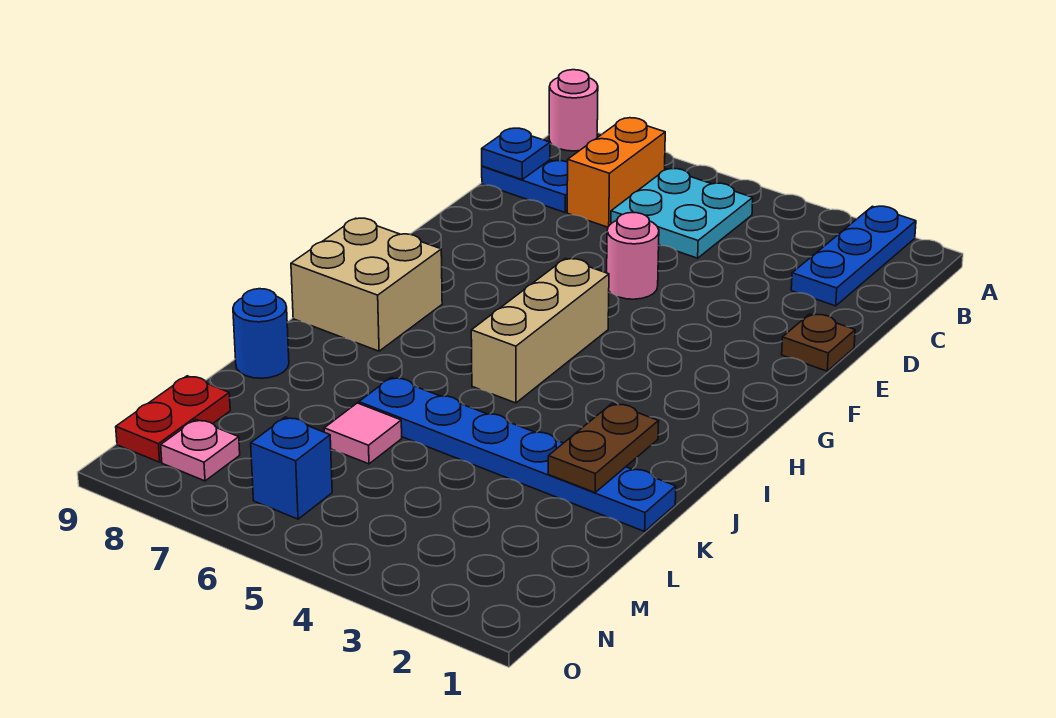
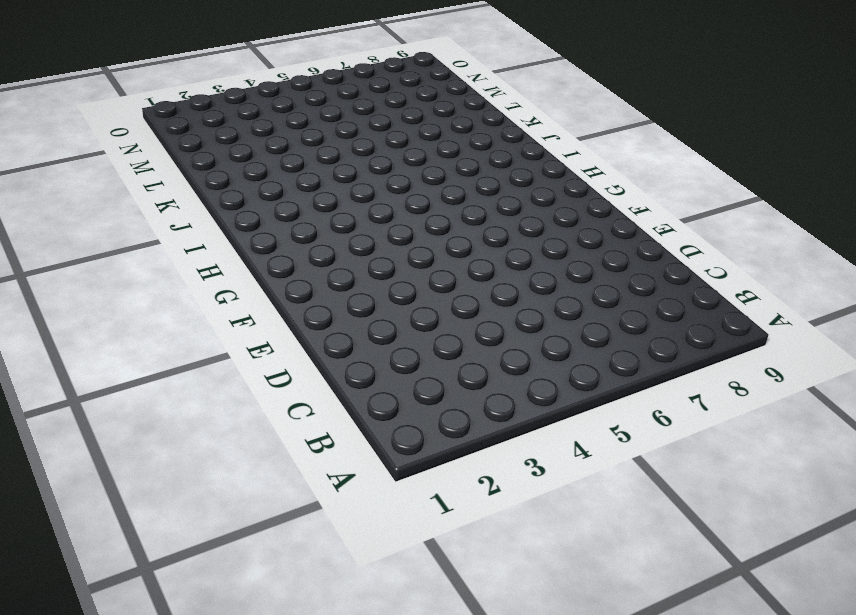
none -> blue 1x3 plate [791,206,916,306]
none -> pink 1x1 round brick [549,70,598,151]
none -> cyan 2x2 plate [611,169,753,258]

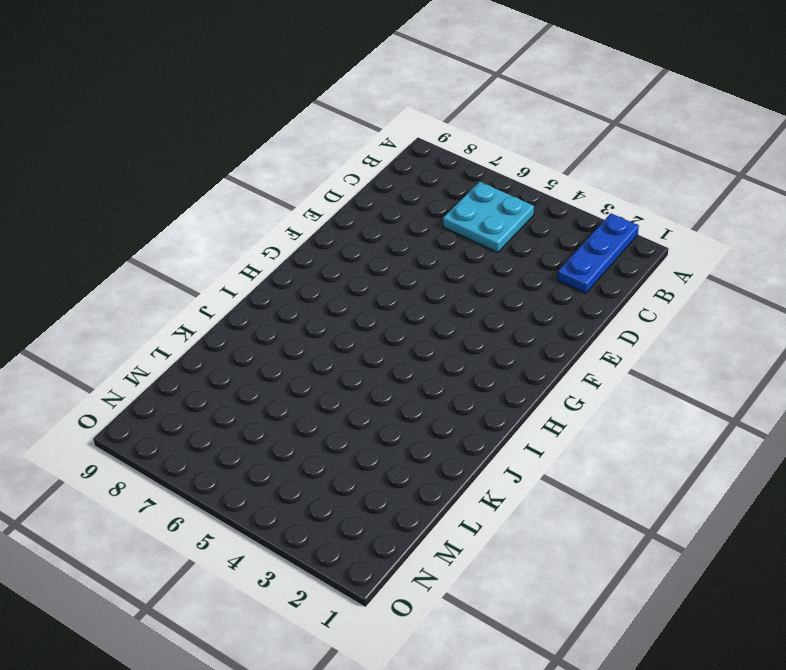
none -> pink 1x1 round brick [549,70,598,151]
none -> orange 1x2 brick [567,118,665,227]
none -> blue 1x2 plate [482,160,568,212]

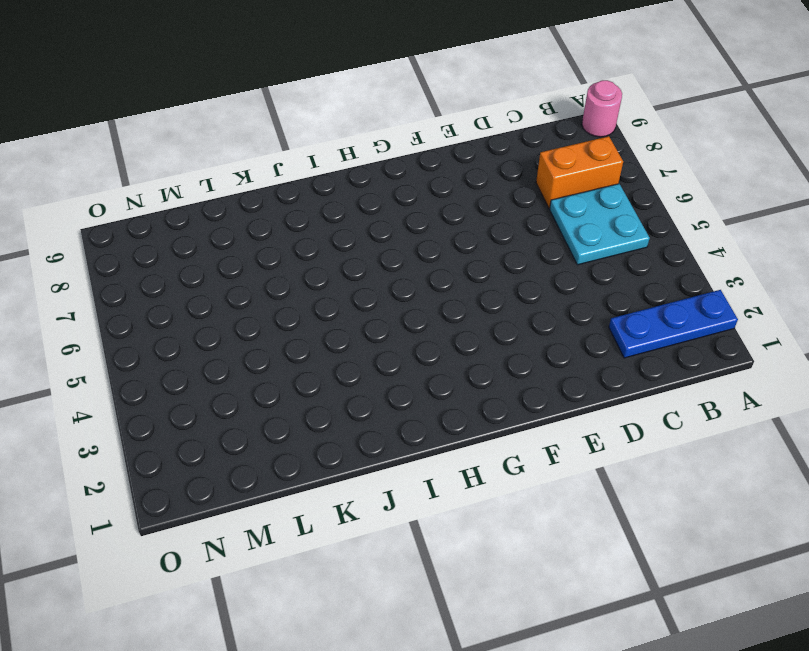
none -> blue 1x2 plate [482,160,568,212]
none -> brown 1x1 plate [782,314,855,371]
none -> pink 1x1 round brick [607,213,659,299]

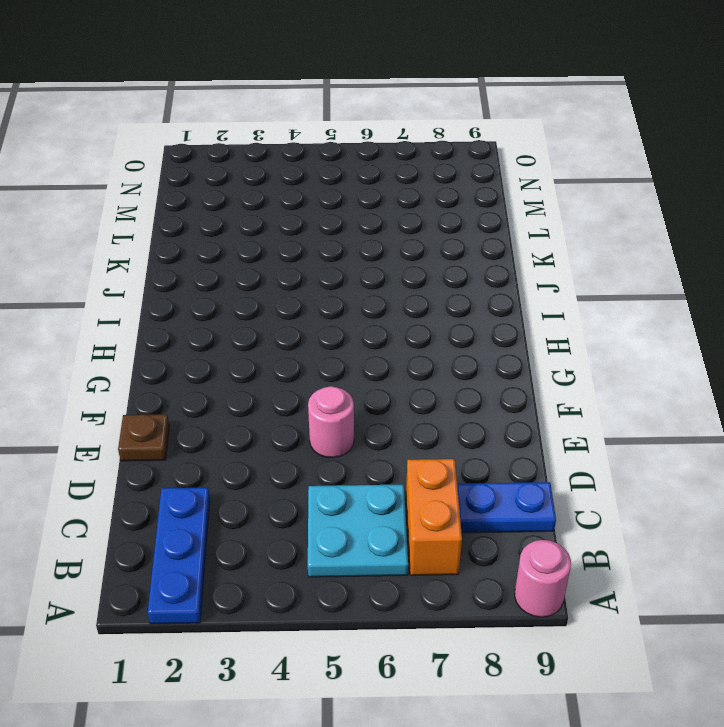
none -> tan 1x3 brick [471,259,609,403]
none -> tan 2x2 brick [291,218,442,351]
none -> blue 1x6 plate [359,377,676,531]

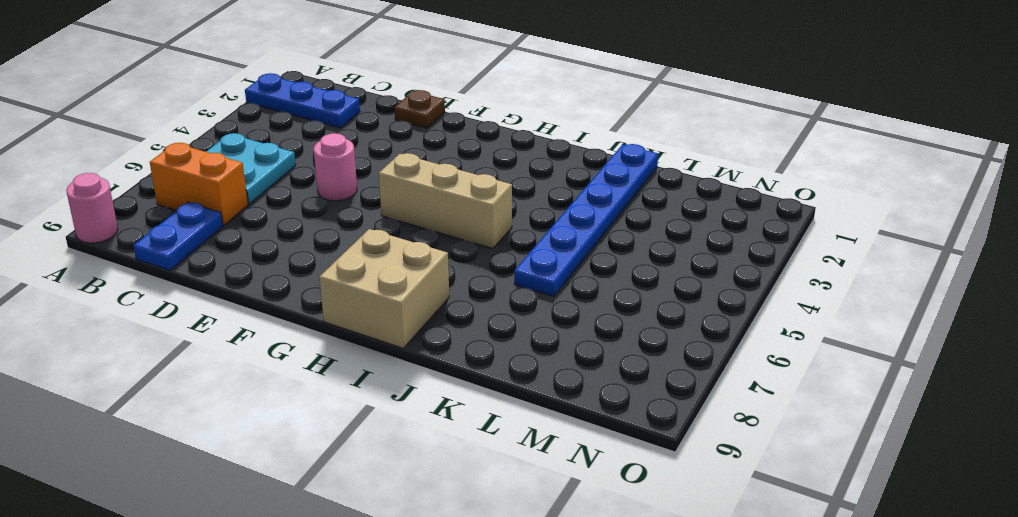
none -> blue 1x1 round brick [233,289,289,378]
none -> pink 1x1 tile [324,403,402,464]
none -> red 1x2 plate [116,376,230,462]

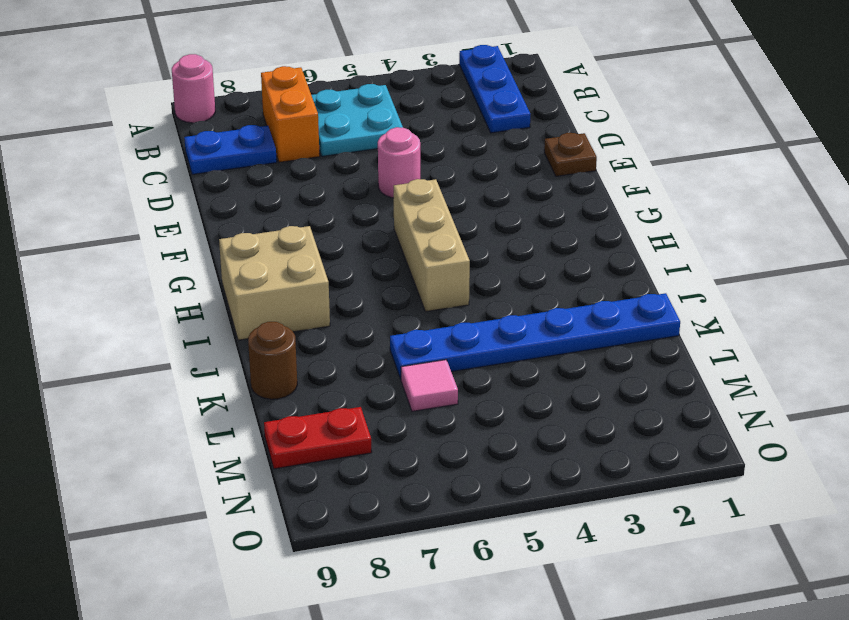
brown 1x1 round brick [248,322,297,399] -> blue 1x1 round brick [233,289,289,378]
red 1x2 plate [264,407,372,469] -> red 1x2 plate turned to [116,376,230,462]
none -> blue 1x1 brick [251,417,332,519]
none -> pink 1x1 plate [161,419,240,481]
none -> blue 1x1 plate [482,128,550,180]

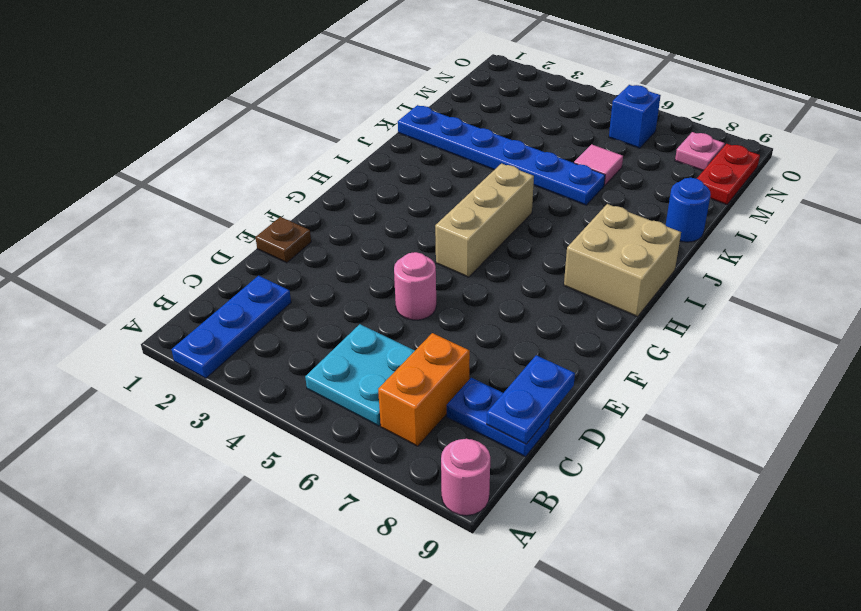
blue 1x2 plate [487,355,575,444] -> blue 1x1 plate [482,128,550,180]
none -> brown 1x2 plate [548,403,659,492]

